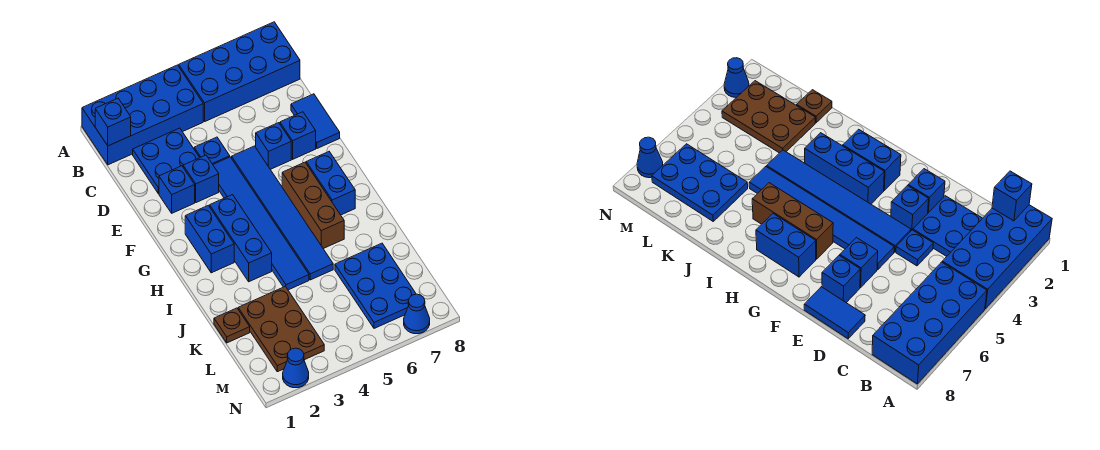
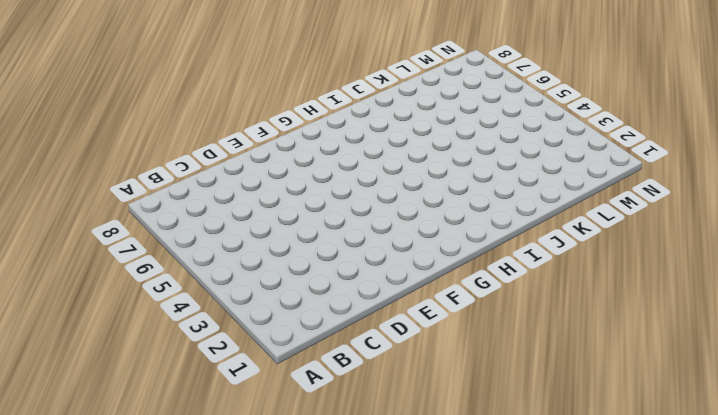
none -> blue 2x4 brick [82,65,203,165]
none -> blue 2x4 brick [179,22,300,121]
none -> blue 2x2 plate [133,128,200,194]

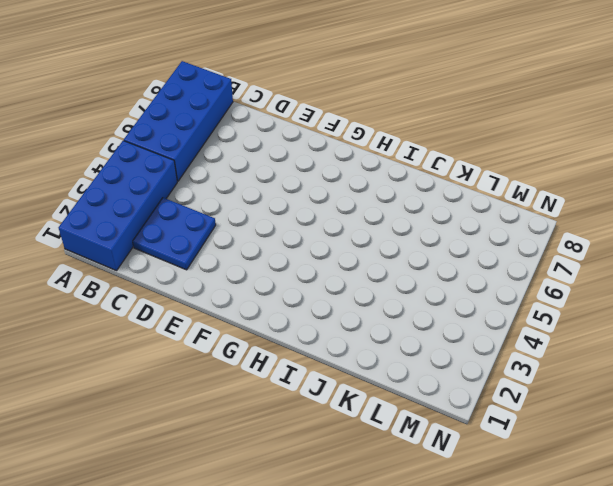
none -> blue 1x1 plate [194,137,230,164]
none -> blue 1x2 tile [291,94,340,148]
none -> blue 1x1 brick [159,166,195,213]

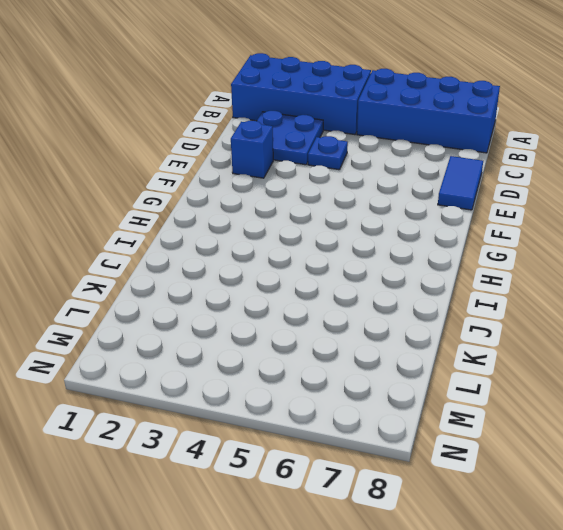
none -> blue 1x1 brick [183,155,219,203]
none -> blue 1x6 tile [213,157,309,290]
none -> blue 1x6 tile [232,146,333,280]

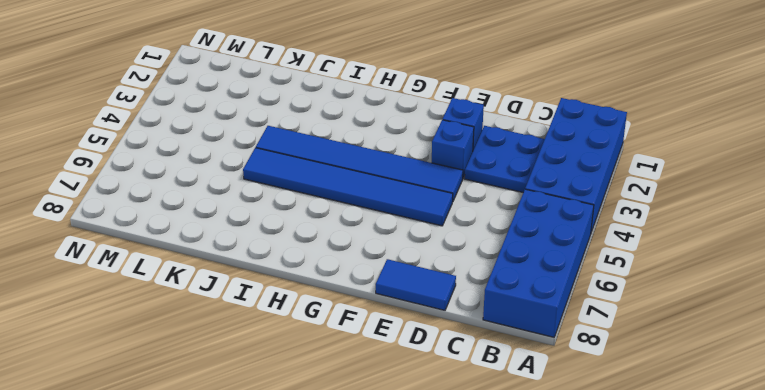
none -> blue 1x1 plate [194,137,230,164]
none -> blue 1x1 brick [256,123,291,169]
none -> blue 1x1 brick [280,112,316,159]

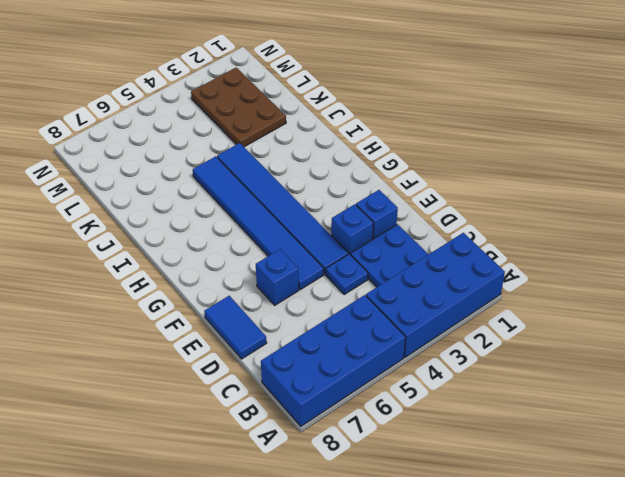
none -> blue 1x1 brick [280,112,316,159]
none -> blue 1x2 brick [185,205,234,273]
none -> blue 1x3 brick [210,195,272,282]

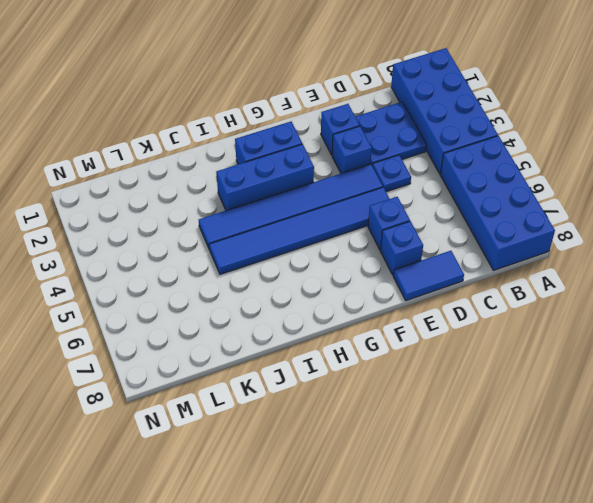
none -> brown 1x3 brick [282,162,344,249]
none -> blue 1x2 brick [306,152,355,215]
none -> brown 1x1 plate [214,308,250,343]

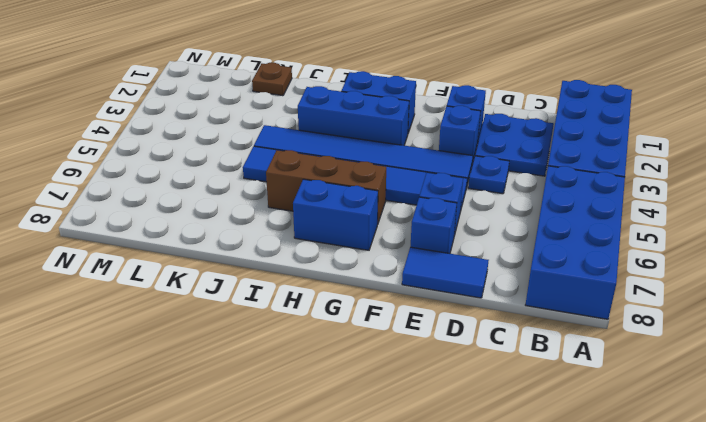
none -> brown 2x3 plate [238,286,324,372]
none -> blue 2x3 plate [335,243,416,328]
none -> blue 1x1 cone [283,348,309,388]

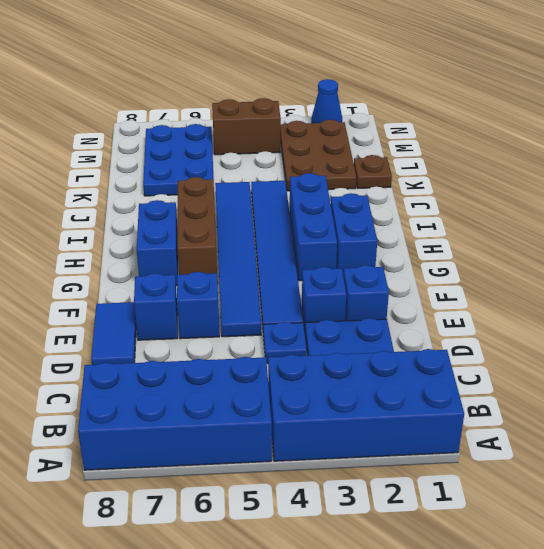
brown 1x2 brick [212,98,281,155] -> none
none -> blue 1x1 cone [404,294,430,334]
none -> blue 1x1 brick [95,98,131,146]

